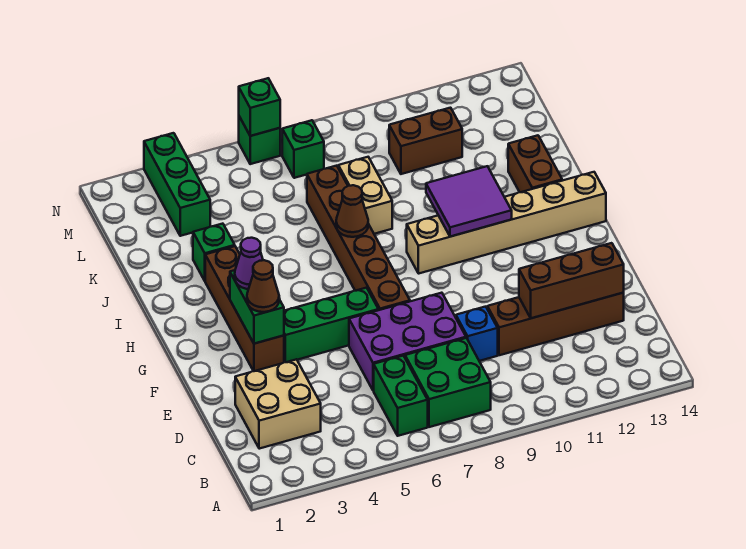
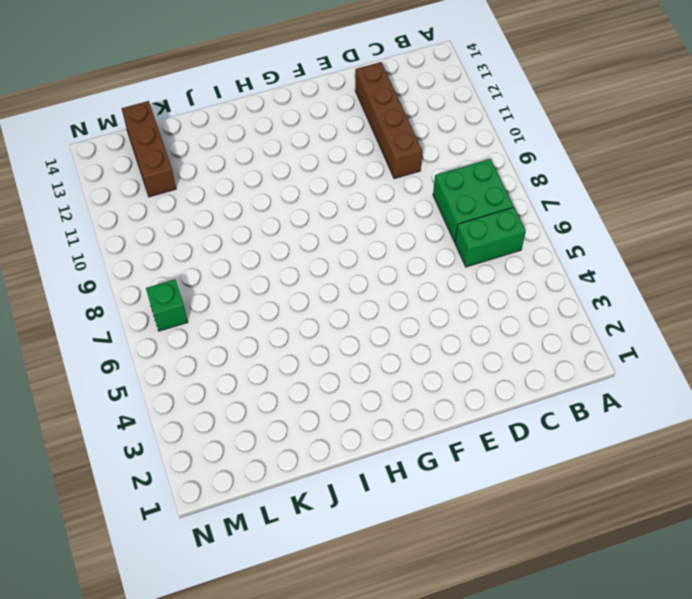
brown 1x3 brick [122,101,176,197] -> brown 1x3 brick moved to [519,243,624,318]
none -> tan 2x2 brick [235,359,321,449]
none -> purple 2x3 brick [349,293,466,391]
none -> blue 1x1 brick [456,307,498,361]

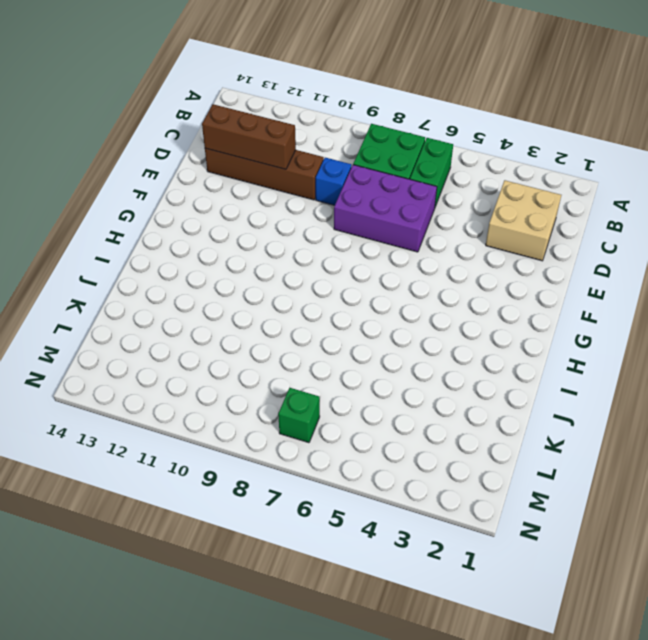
none -> brown 1x4 brick [205,246,284,371]
none -> green 1x3 brick [284,288,378,362]
none -> brown 1x6 brick [307,166,410,310]

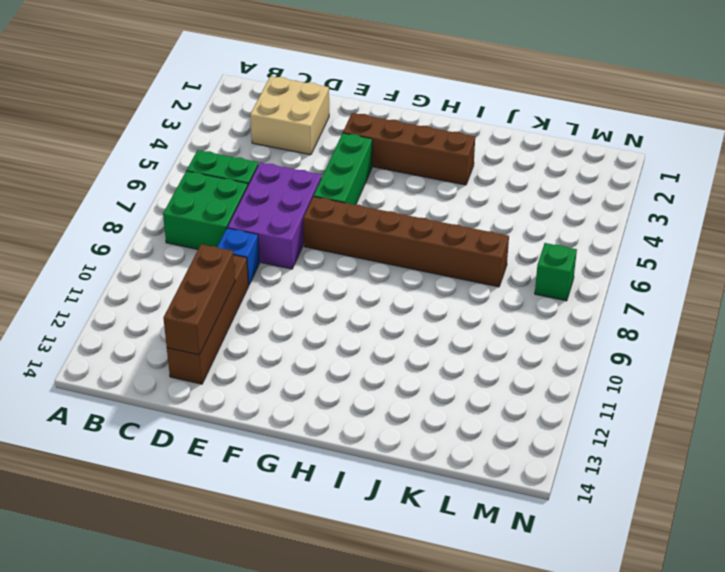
none -> tan 1x6 brick [407,172,606,273]
none -> brown 1x2 brick [508,135,562,192]
none -> green 1x1 brick [193,224,235,281]

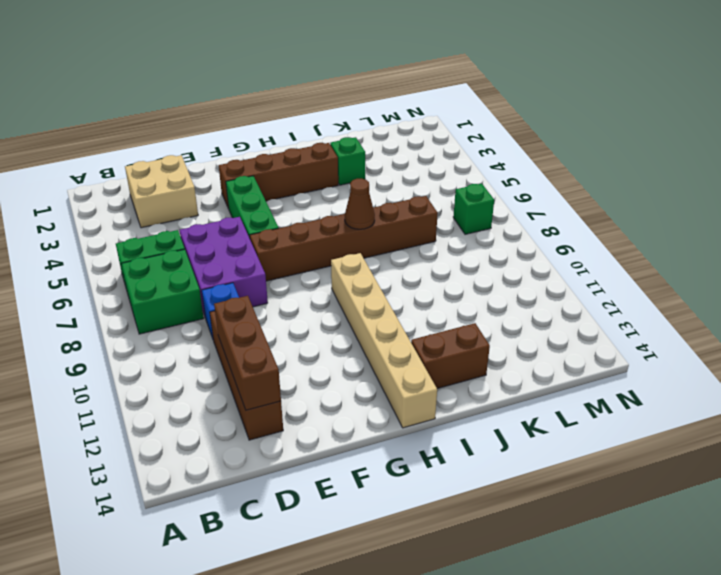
none -> tan 1x2 brick [338,157,392,234]
none -> green 1x3 brick [144,133,210,236]
none -> brown 1x2 brick [389,108,462,174]

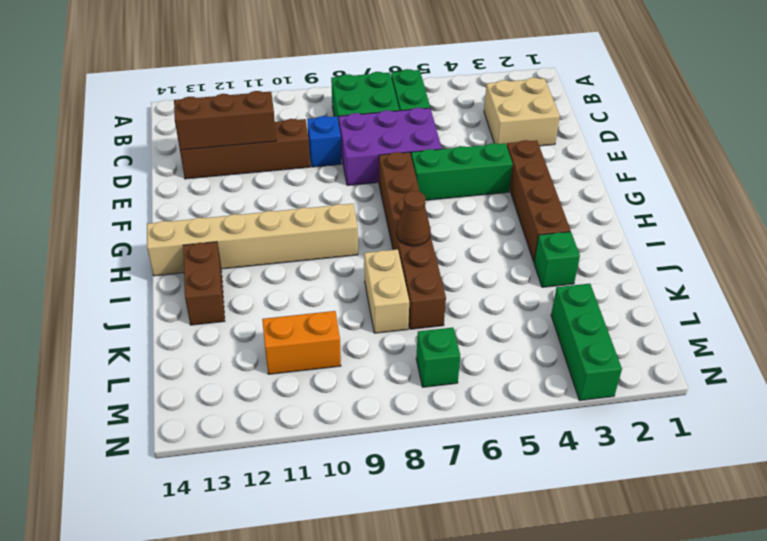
orange 1x2 brick [262,311,341,374] -> brown 1x2 brick [389,108,462,174]
none -> green 1x1 brick [239,117,280,164]
none -> green 1x2 brick [230,270,284,344]
none -> purple 2x2 tile [426,166,512,237]

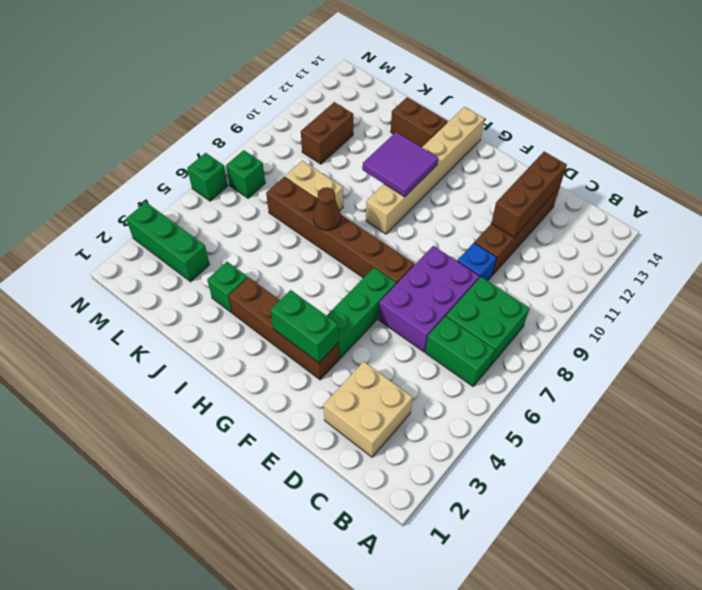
none -> green 1x1 brick [239,78,280,136]
none -> brown 1x1 cone [247,260,279,312]
none -> purple 1x1 cone [235,238,263,289]

